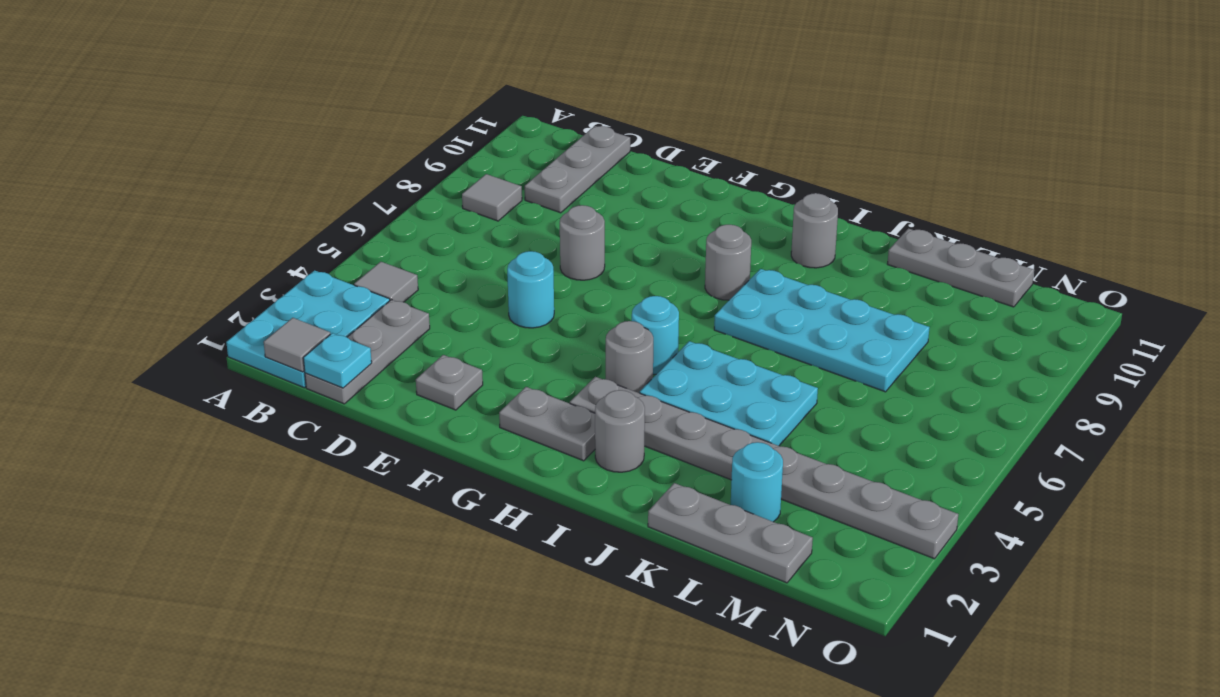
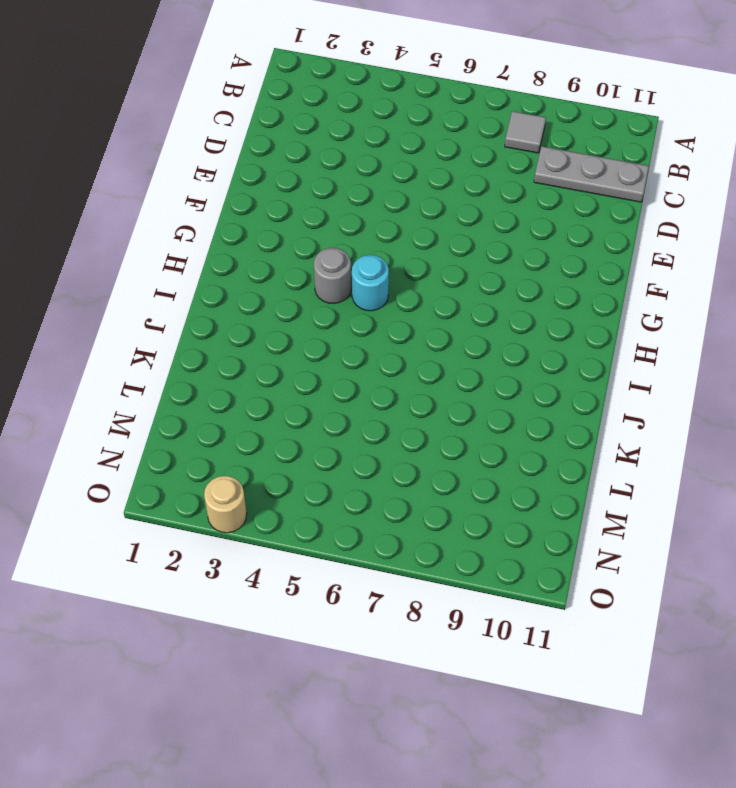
tan 1x1 round brick [204,476,247,533] -> grey 1x8 plate [570,377,958,559]
none -> cyan 2x3 plate [226,270,390,388]
none -> grey 1x1 tile [354,262,418,302]
none -> grey 1x3 plate [305,300,430,404]

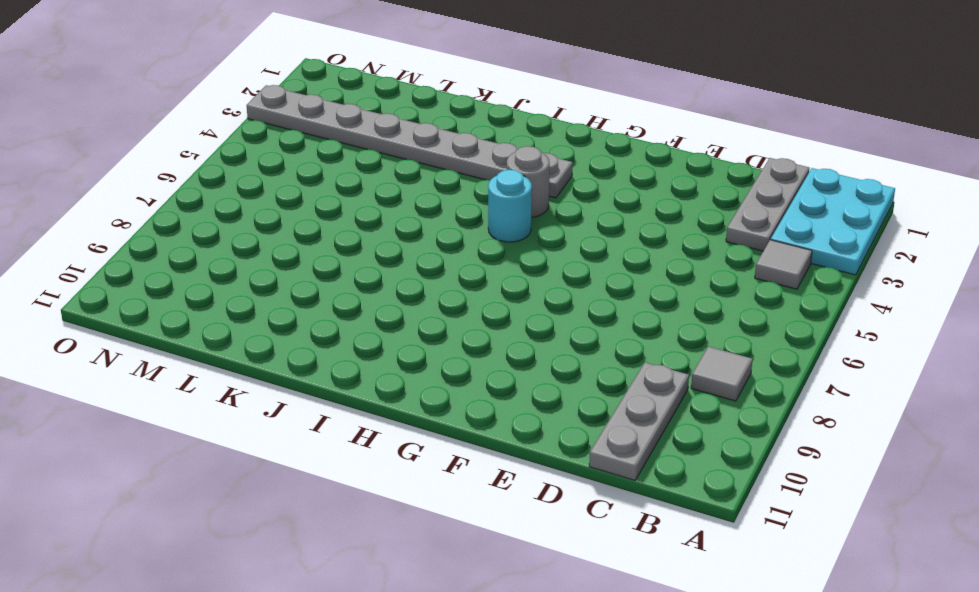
none -> grey 1x1 plate [416,355,483,410]
none -> cyan 1x1 round brick [507,251,554,328]
none -> grey 1x1 round brick [560,205,605,280]

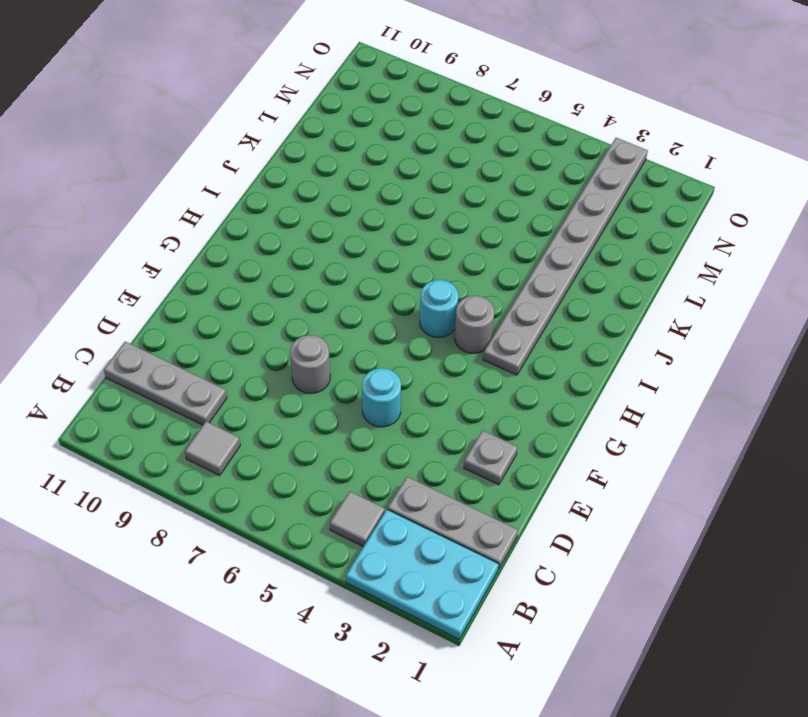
none -> grey 1x2 plate [499,387,595,461]
none -> grey 1x1 round brick [705,225,751,300]
none -> grey 1x1 round brick [595,390,645,472]

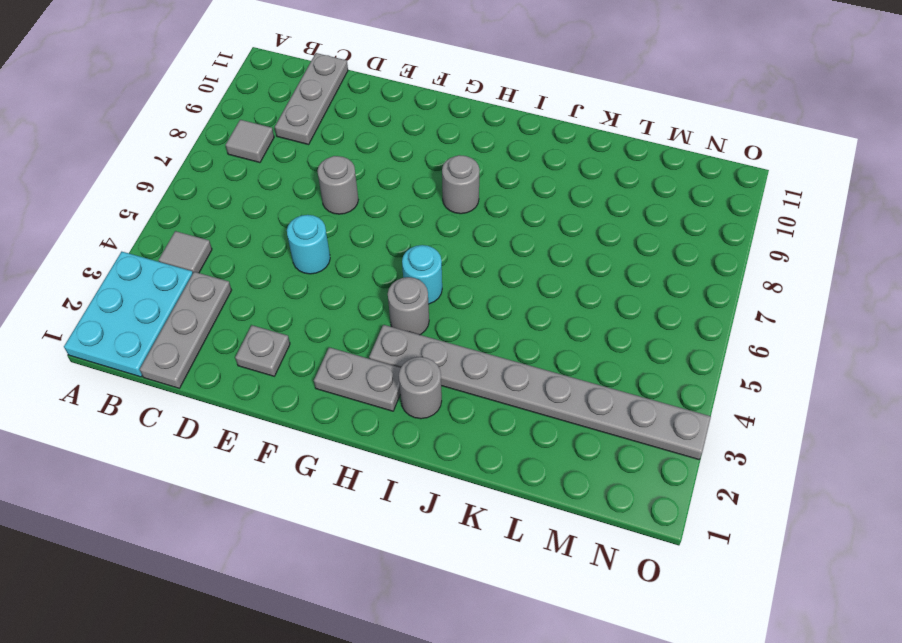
none -> cyan 2x3 plate [640,341,818,446]
none -> cyan 2x4 plate [714,269,930,392]
none -> grey 1x1 round brick [791,193,838,268]

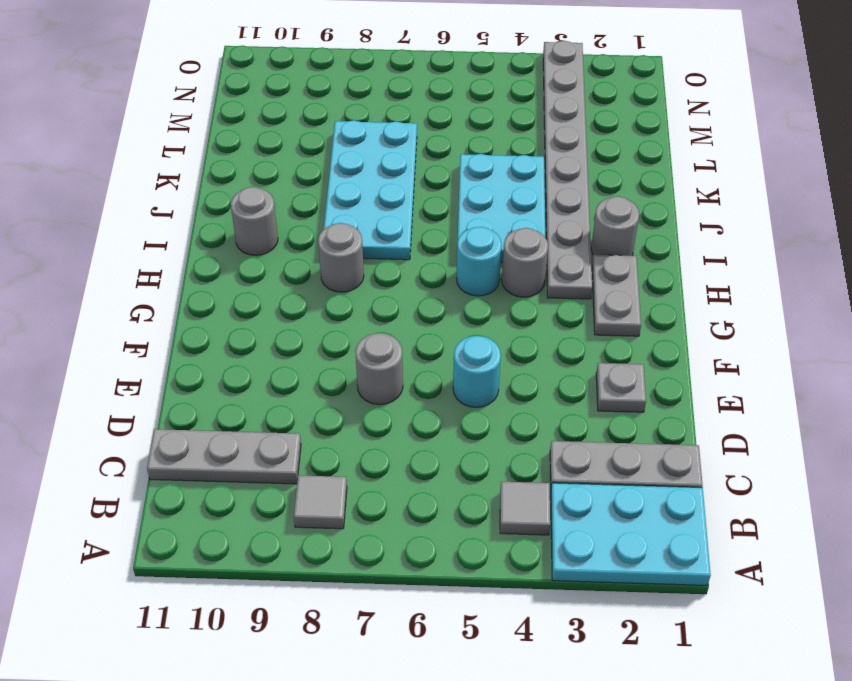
none -> grey 1x3 plate [648,483,813,583]
none -> grey 1x3 plate [888,229,1034,307]
none -> cyan 1x1 round brick [731,442,783,522]

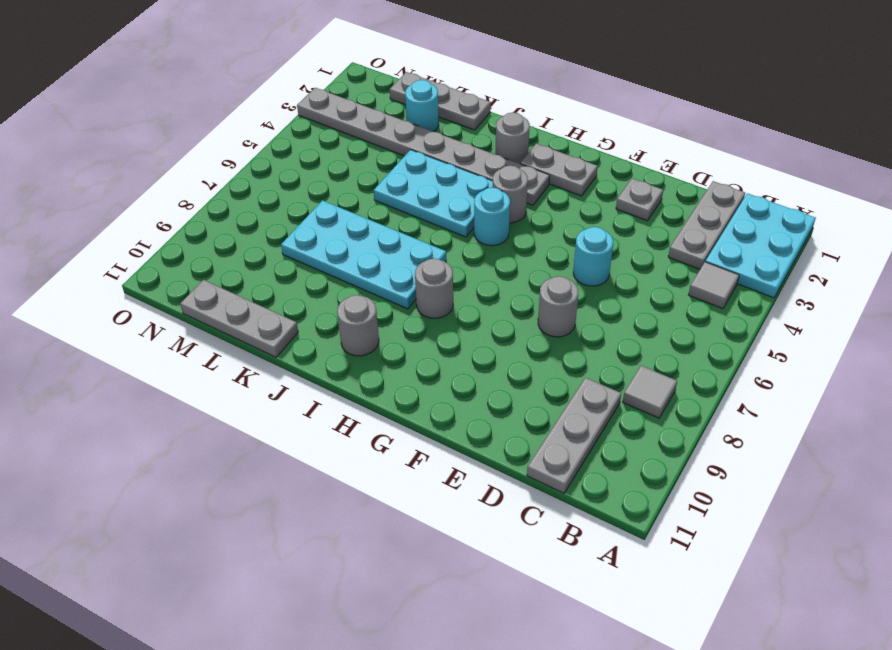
none -> grey 1x1 tile [264,318,330,372]
none -> cyan 1x1 plate [303,333,372,388]

